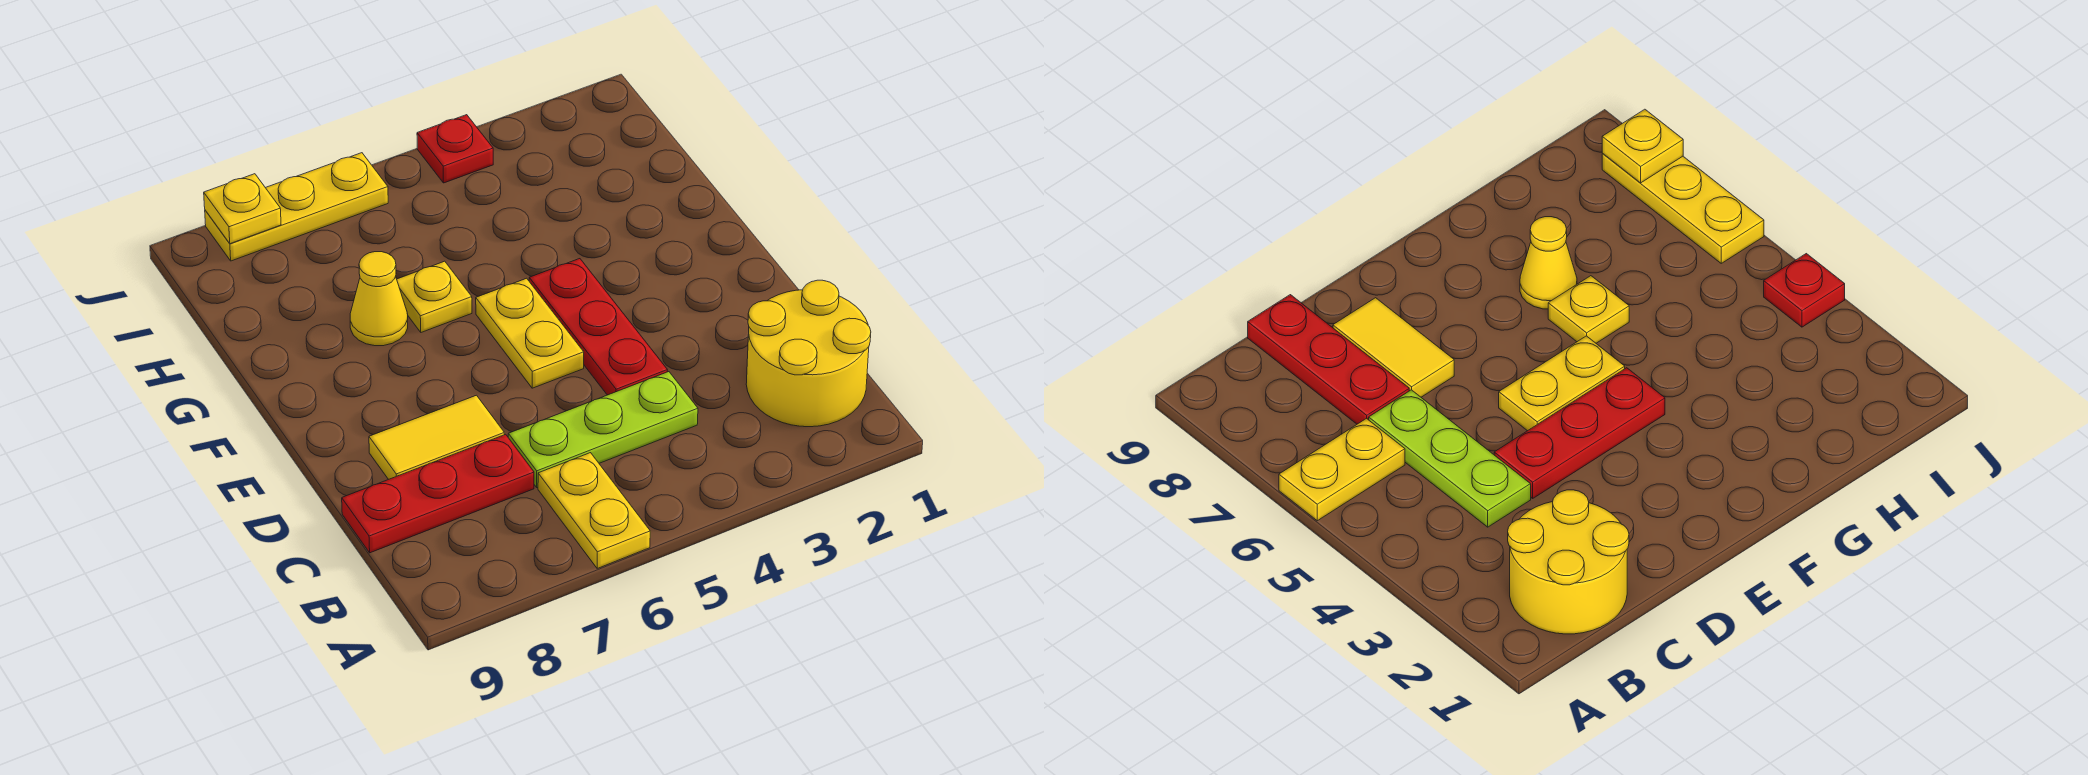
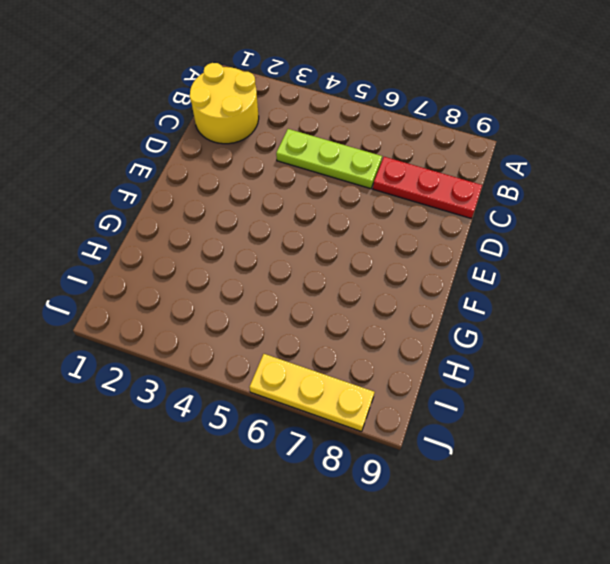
none -> yellow 1x2 plate [538,453,650,568]
none -> red 1x3 plate [529,259,667,395]
none -> yellow 1x2 tile [369,395,504,479]

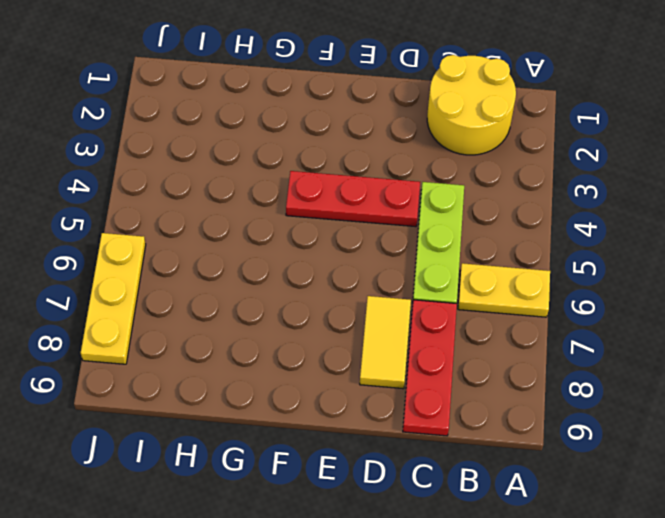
none -> yellow 1x2 plate [476,278,584,388]
none -> yellow 1x1 plate [397,261,472,332]
none -> yellow 1x1 cone [350,252,408,346]

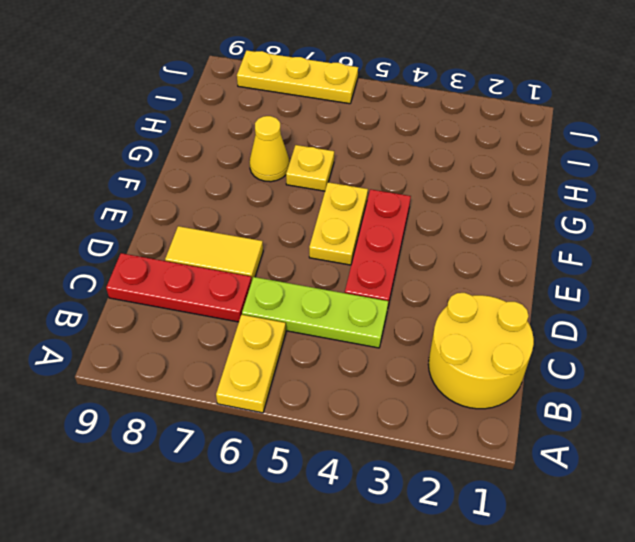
none -> red 1x1 plate [417,115,493,183]
none -> yellow 1x1 plate [204,174,281,244]

